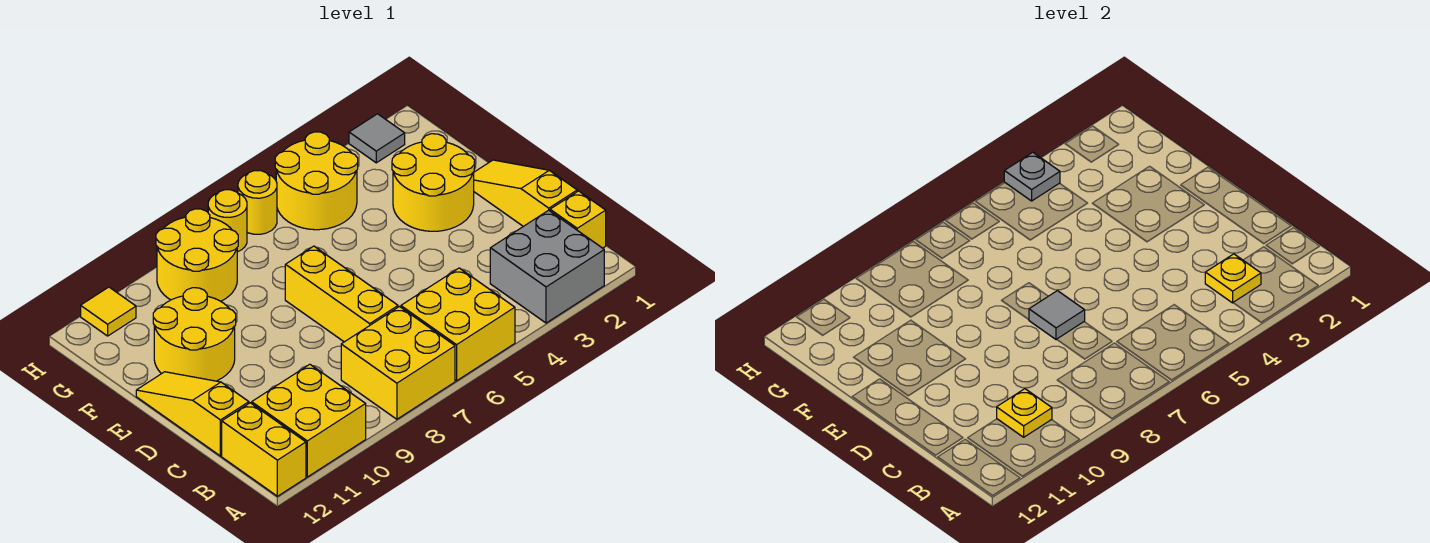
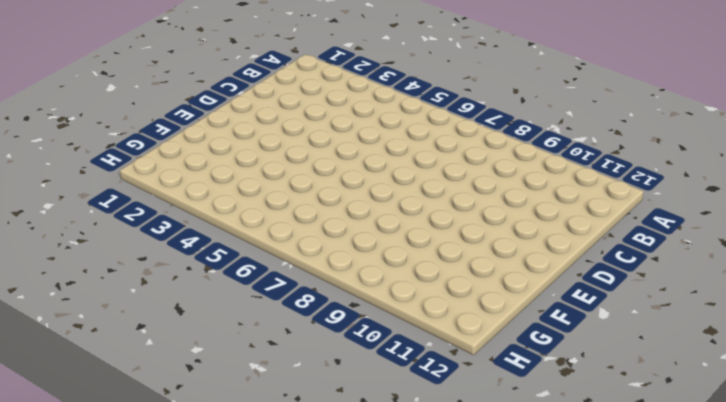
none -> grey 2x2 brick [490,210,604,323]
none -> yellow 2x2 brick [401,268,515,381]
none -> yellow 2x2 brick [341,307,455,419]

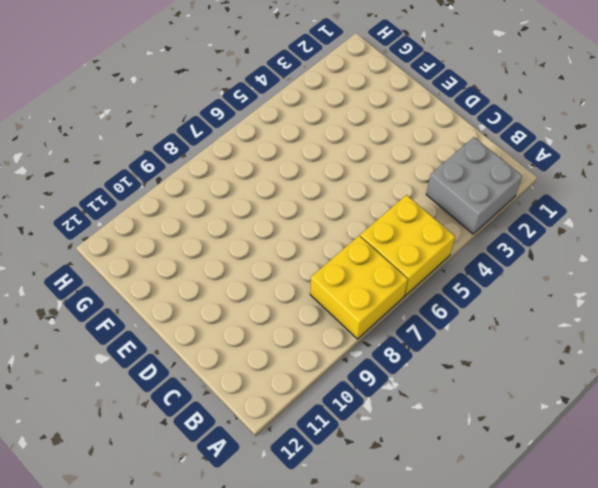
none -> yellow 2x2 brick [252,364,366,477]
none -> yellow 1x2 brick [222,403,306,496]
none -> yellow 1x1 brick [550,191,606,248]

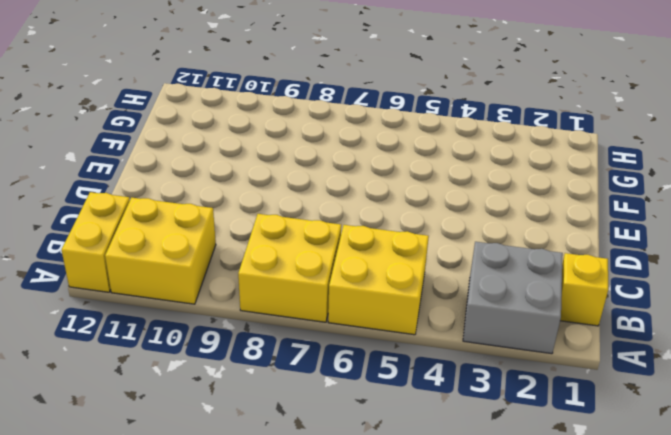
none -> yellow 1x3 slope [474,160,577,226]
none -> yellow 1x3 brick [285,246,398,342]
none -> yellow 1x3 slope [136,372,249,456]

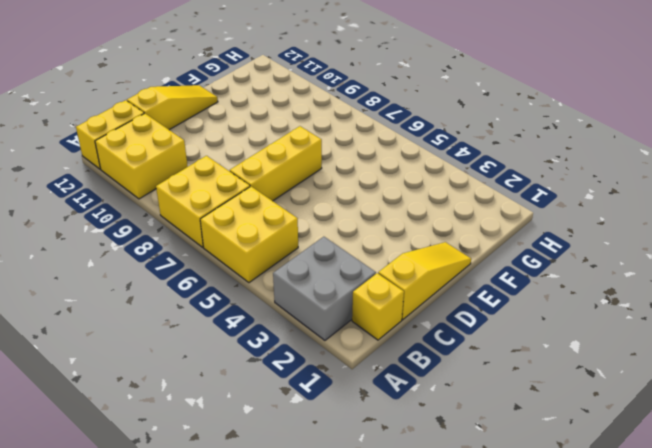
none -> yellow 2x2 round brick [392,134,475,231]
none -> yellow 2x2 round brick [153,288,236,381]
none -> yellow 2x2 round brick [275,132,358,230]

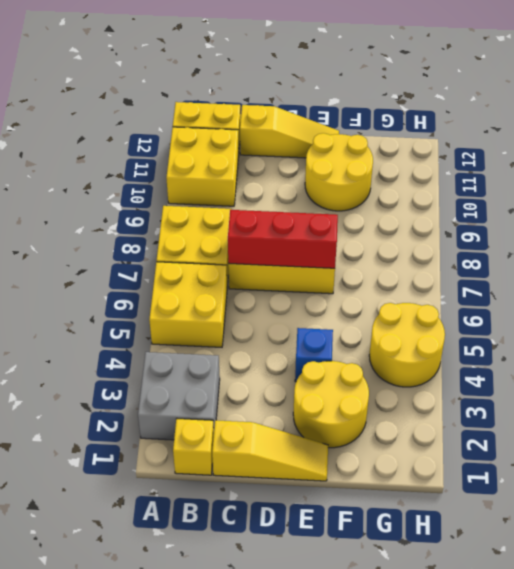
red 1x3 brick [228,210,338,268] -> grey 1x1 tile [1029,291,1085,340]
blue 1x1 brick [295,328,333,382] -> none
none -> yellow 2x2 round brick [156,209,238,301]
none -> grey 1x1 tile [349,114,405,163]
none -> yellow 1x1 round brick [238,171,277,234]

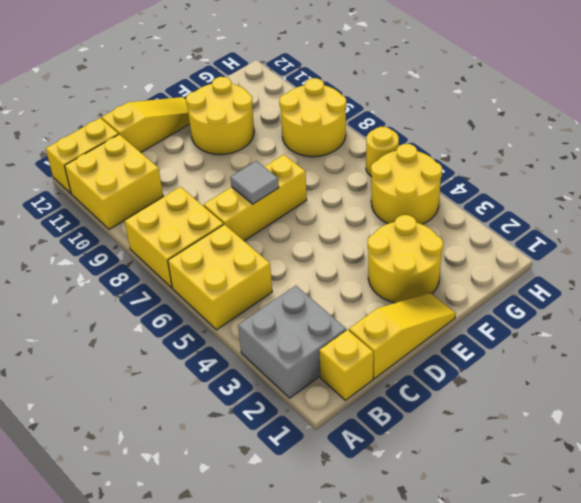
none -> grey 1x1 tile [349,114,405,163]
none -> yellow 1x1 round brick [208,190,247,252]
none -> yellow 1x1 tile [81,287,136,336]

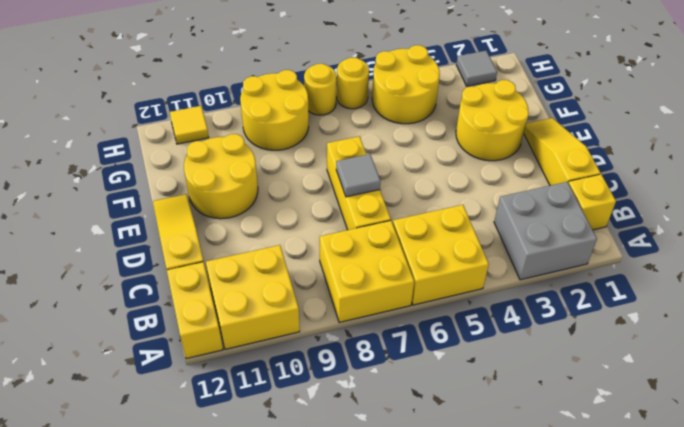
none -> yellow 1x1 plate [1205,254,1261,303]
none -> yellow 1x1 plate [997,389,1052,437]
none -> grey 1x1 plate [1004,152,1060,201]

